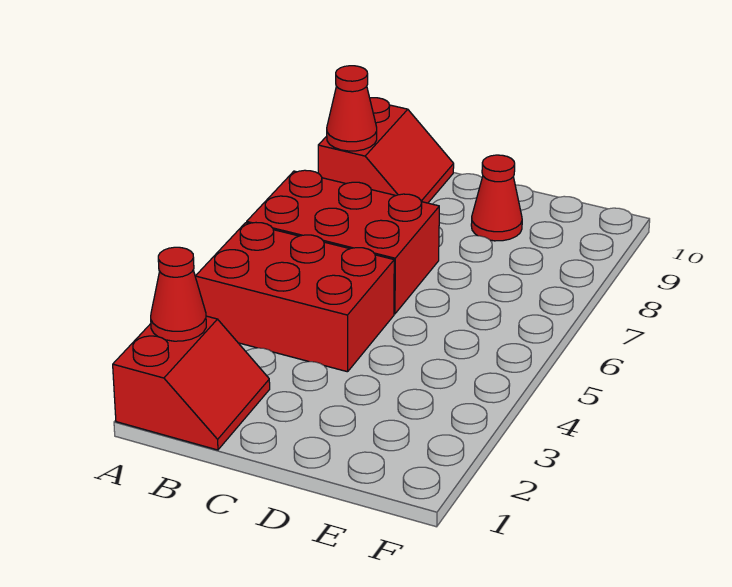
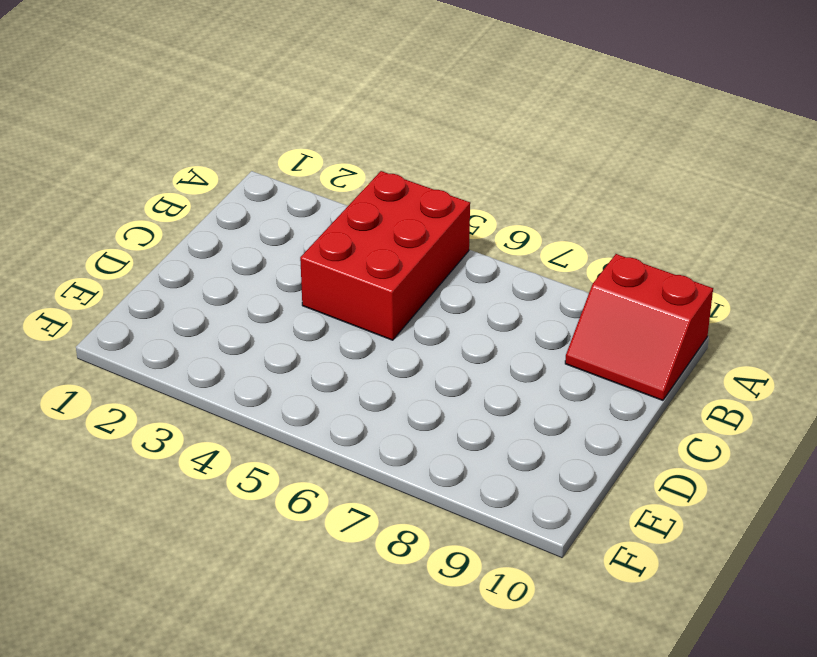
none -> red 2x2 slope [113,316,270,450]
none -> red 2x3 brick [247,170,439,314]

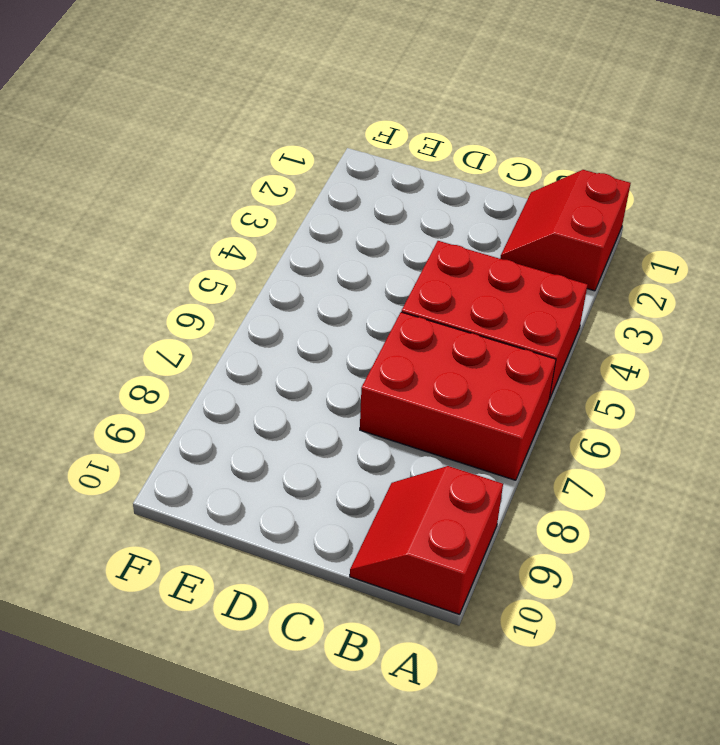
none -> red 1x1 cone [471,155,522,241]
none -> red 1x1 cone [151,247,206,341]

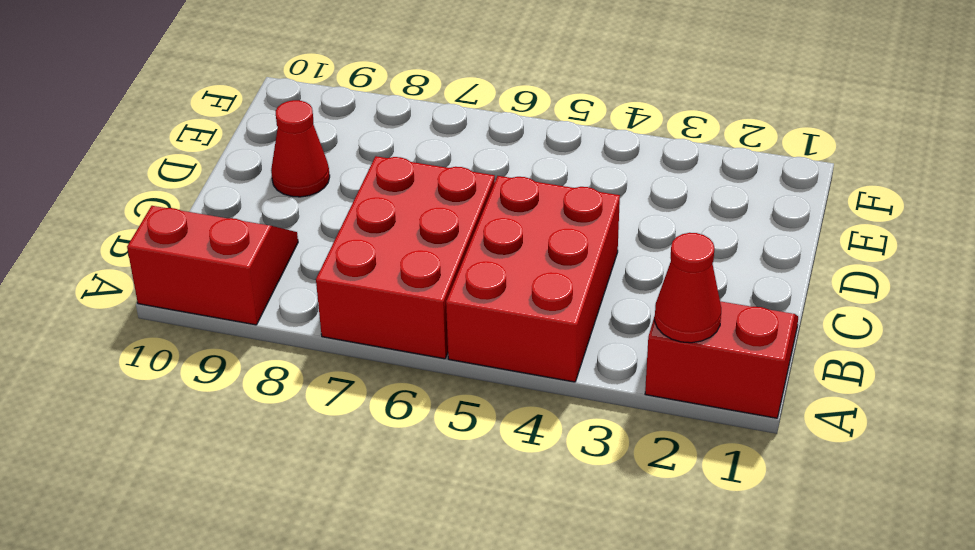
none -> red 1x1 cone [327,66,377,151]

